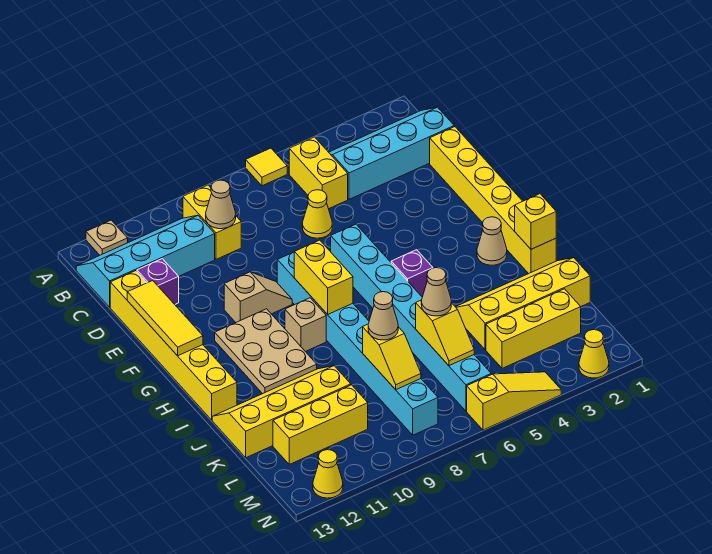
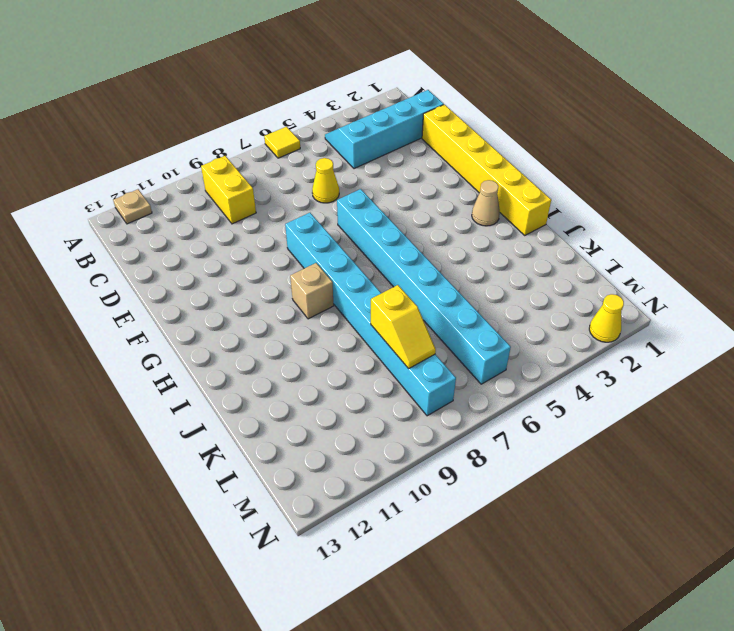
none -> yellow 1x2 brick [289,137,348,209]
none -> cyan 2x4 slope [76,215,215,307]
none -> purple 1x1 brick [137,259,179,304]
none -> yellow 1x6 brick [110,271,237,420]

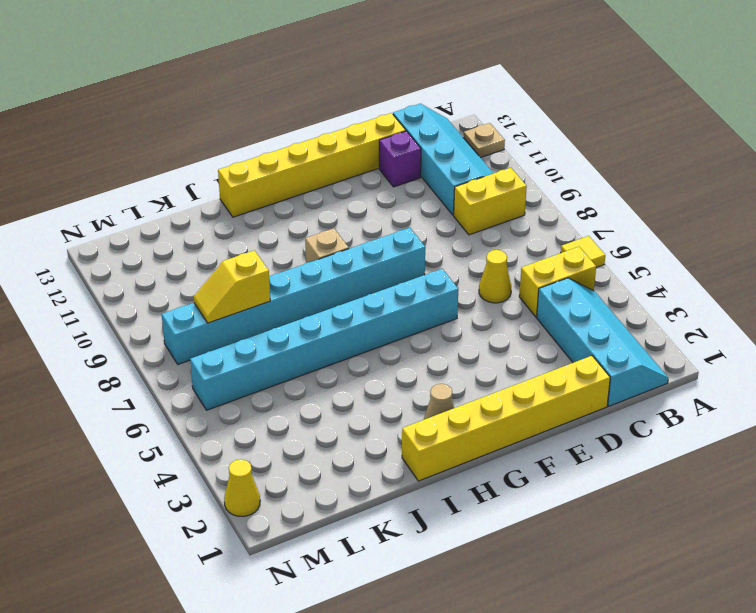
none -> tan 1x2 slope [224,272,292,323]
none -> tan 2x3 plate [215,309,317,394]
none -> purple 1x1 brick [391,250,433,297]
none -> yellow 2x4 slope [456,258,590,350]

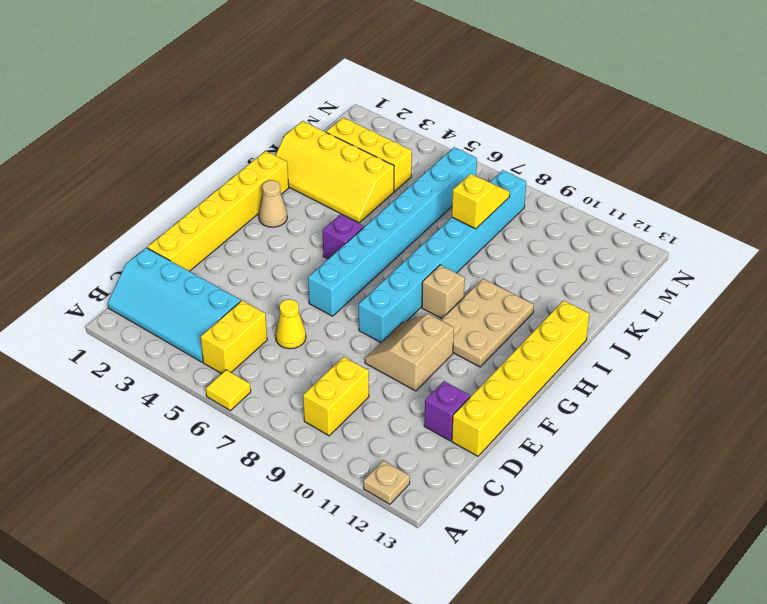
tan 2x2 slope [365,314,454,391] -> tan 1x2 slope [224,272,292,323]
none -> cyan 2x4 slope [76,215,215,307]
none -> yellow 2x4 slope [212,366,351,458]
none -> yellow 1x3 brick [273,385,368,464]
none -> yellow 1x1 cone [579,330,609,378]

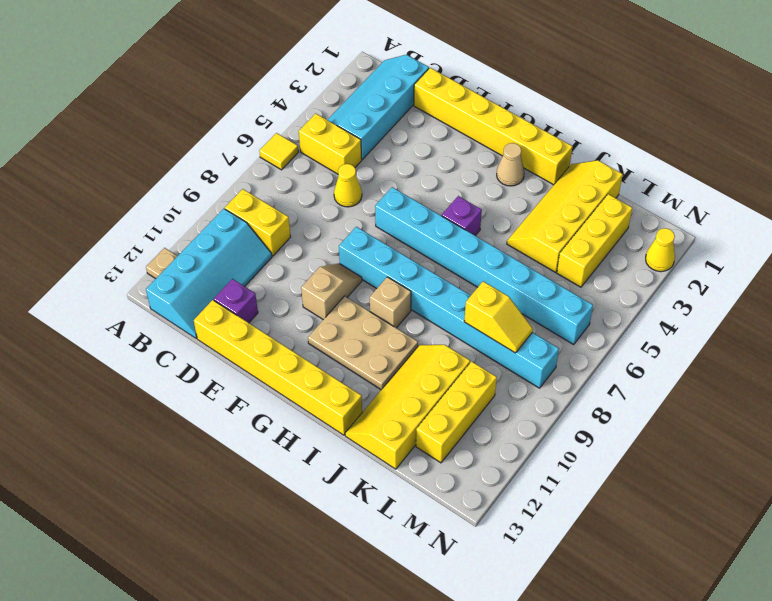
cyan 2x4 slope [146,209,272,339] -> cyan 2x4 slope turned to [76,215,215,307]
none -> yellow 1x3 slope [467,372,561,430]
none -> yellow 1x1 cone [313,450,343,498]
none -> tan 1x1 cone [206,180,236,229]
none -> yellow 1x3 tile [127,280,203,356]

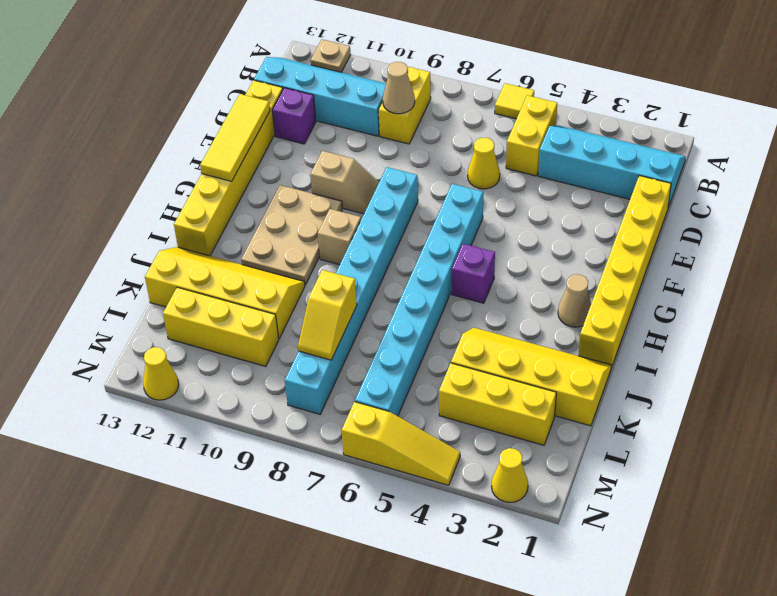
none -> yellow 1x2 brick [294,240,353,314]
none -> yellow 1x1 brick [515,194,556,249]
none -> yellow 1x2 slope [416,300,474,366]
none -> tan 1x1 cone [421,268,451,316]

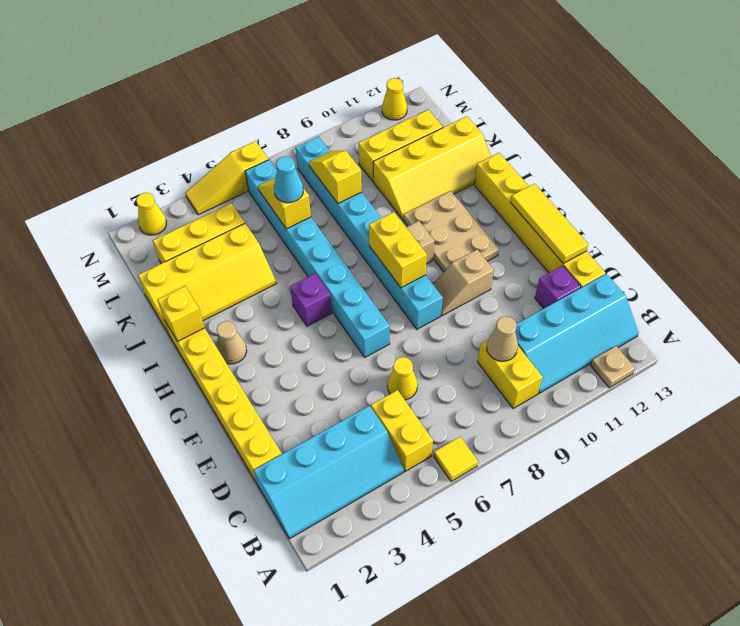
cyan 1x1 cone [274,156,303,203] -> tan 1x1 cone [421,268,451,316]
none -> tan 1x1 cone [368,292,398,340]

